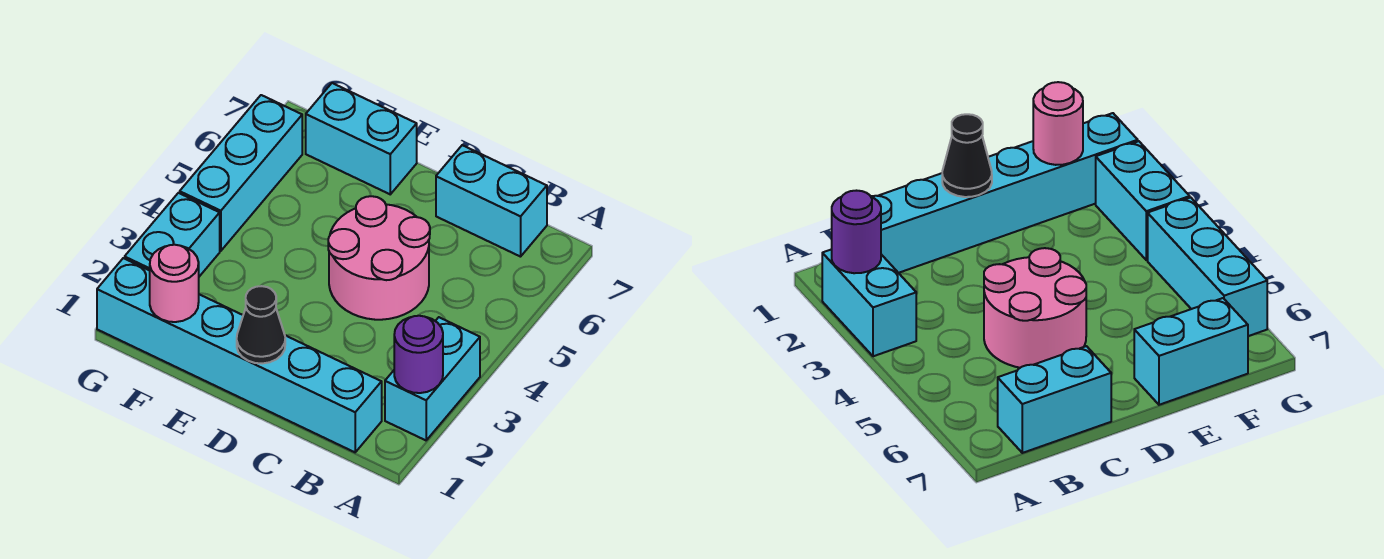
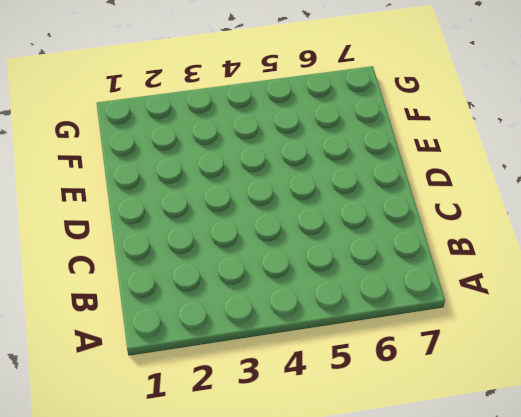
none -> cyan 1x2 brick [385,317,480,440]
none -> cyan 1x6 brick [97,258,382,452]

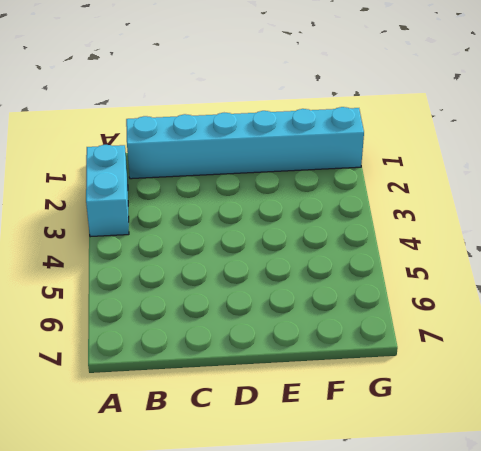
none -> cyan 1x2 brick [436,145,547,257]
none -> pink 2x2 round brick [328,196,430,320]

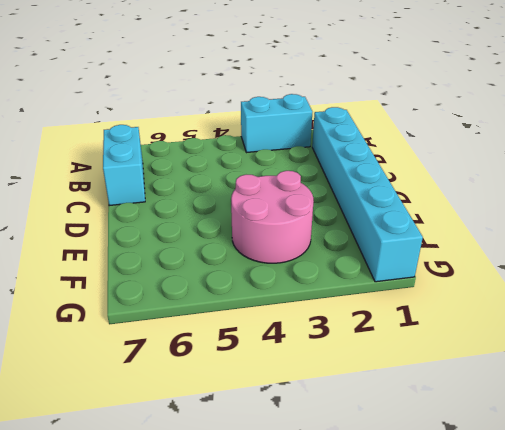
pink 2x2 round brick [231,171,314,263] -> pink 2x2 round brick moved to [328,196,430,320]
none -> cyan 1x2 brick [306,83,417,194]
none -> cyan 1x2 brick [125,193,220,277]

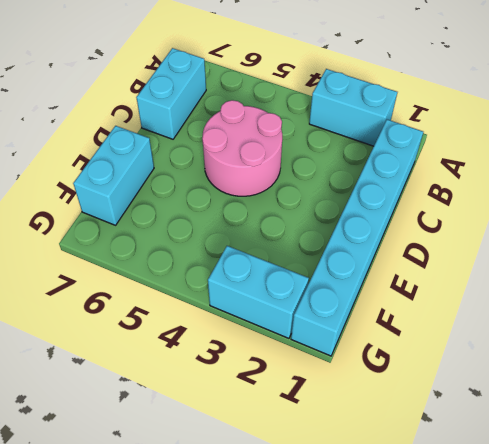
none -> cyan 1x3 brick [180,95,302,251]
none -> purple 1x1 round brick [394,316,443,393]

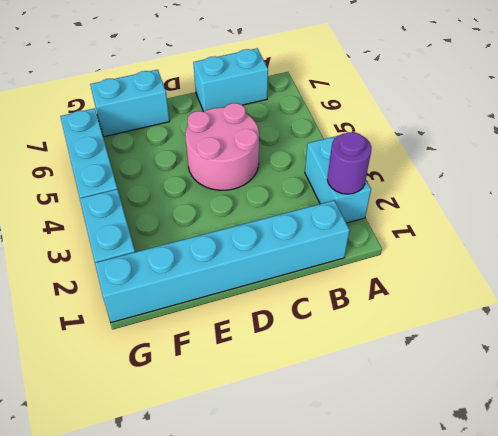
none -> black 1x1 cone [237,286,285,364]
none -> pink 1x1 round brick [150,245,199,322]

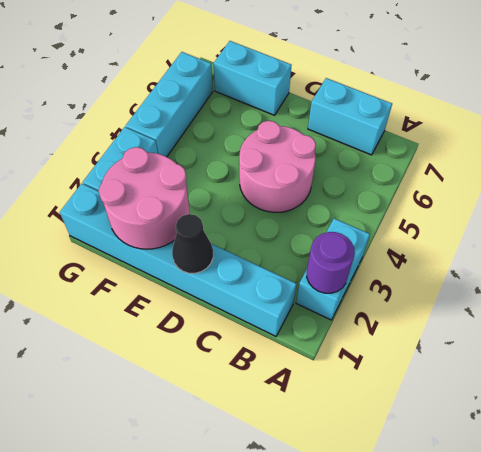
pink 2x2 round brick [99,147,190,249] -> pink 1x1 round brick [150,245,199,322]

